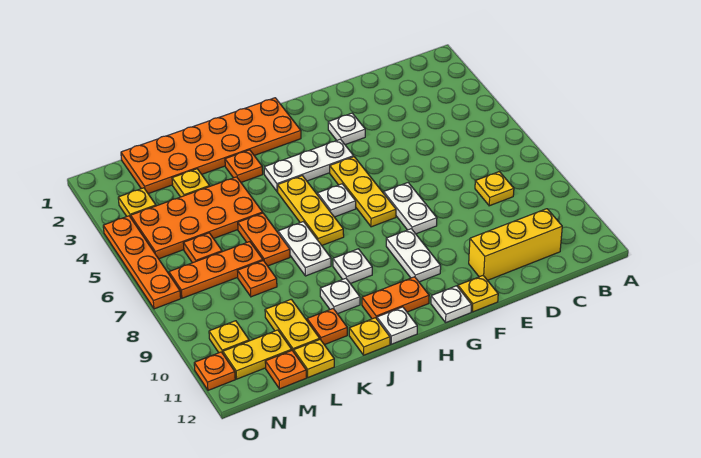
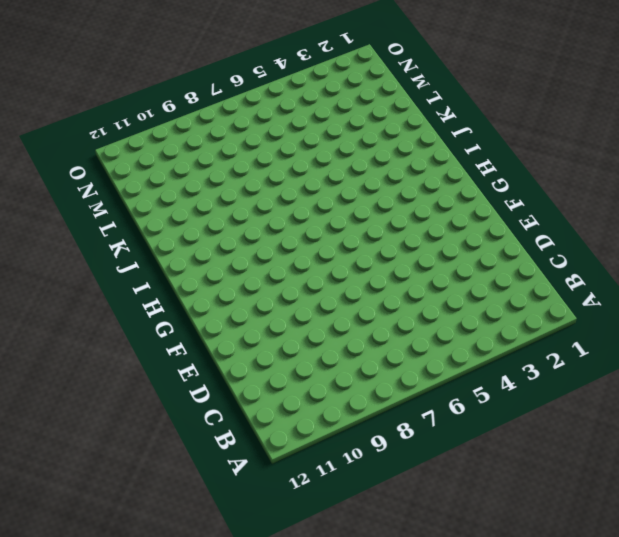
none -> yellow 1x1 plate [475,172,514,206]
none -> yellow 1x3 brick [469,209,562,280]
none -> white 1x1 plate [328,113,365,145]
none -> white 1x2 plate [384,183,437,234]

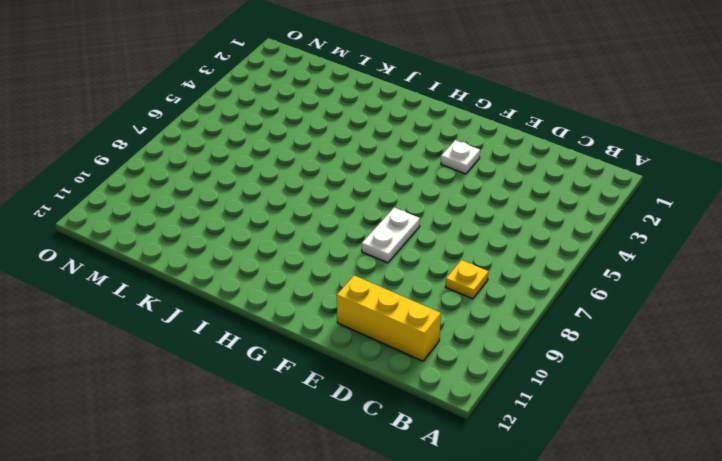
none -> yellow 1x1 plate [458,275,498,312]
none -> white 1x3 plate [264,139,354,192]
none -> yellow 1x3 plate [330,157,396,227]
none -> white 1x2 plate [386,229,441,282]

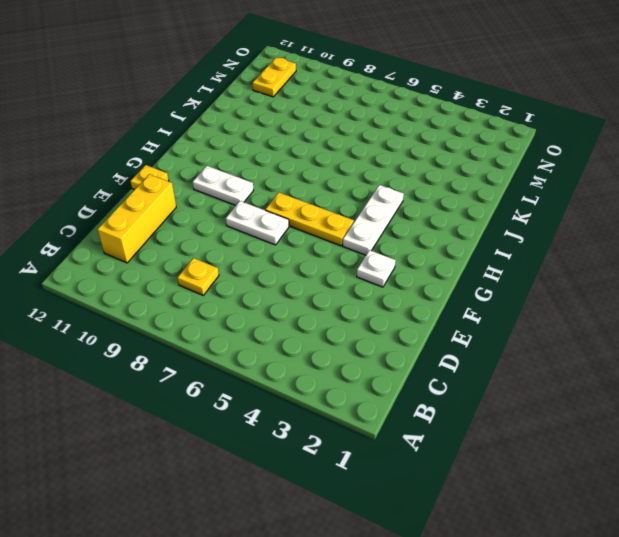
none -> white 1x1 plate [431,286,472,322]
none -> orange 2x6 plate [121,98,301,194]
none -> white 1x1 plate [317,184,356,217]
none -> orange 1x2 plate [362,277,429,319]

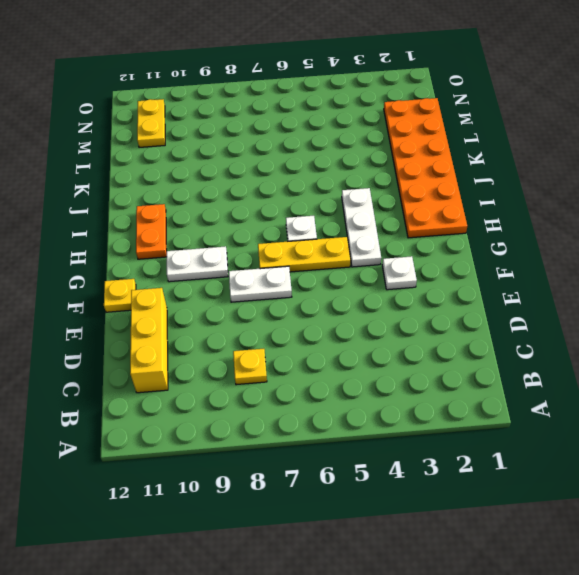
none -> white 1x1 plate [431,286,472,322]
none -> yellow 1x3 plate [278,176,344,245]
none -> white 1x1 plate [333,249,372,284]
none -> white 1x1 plate [377,307,417,344]

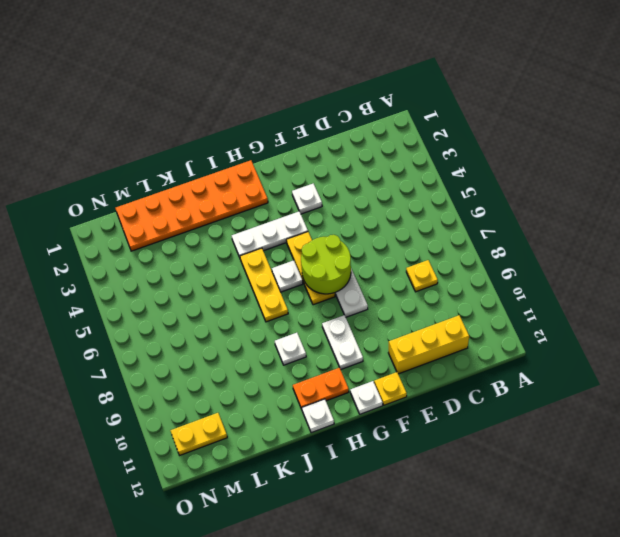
lime 2x2 round brick [301,235,351,294] -> none
none -> orange 1x1 plate [225,150,263,182]
none -> white 1x2 plate [278,222,331,276]
none -> white 1x1 plate [320,278,360,314]
none -> yellow 1x1 plate [349,318,390,355]

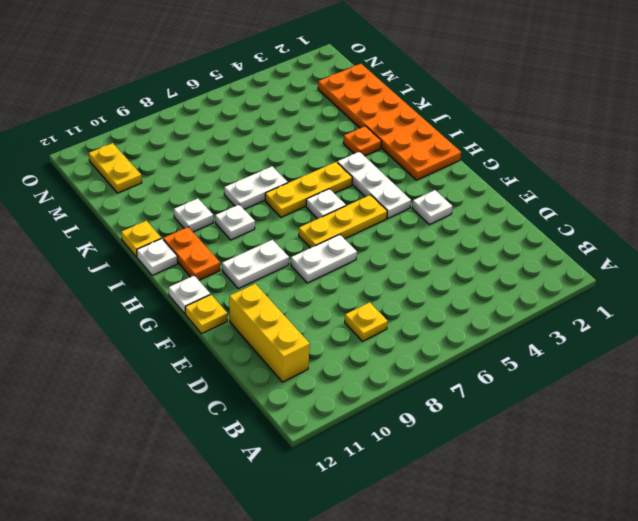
none -> orange 2x4 plate [131,177,263,259]
none -> orange 1x2 plate [238,213,290,266]
none -> orange 1x1 plate [307,309,347,345]
none -> yellow 1x1 plate [172,169,210,197]

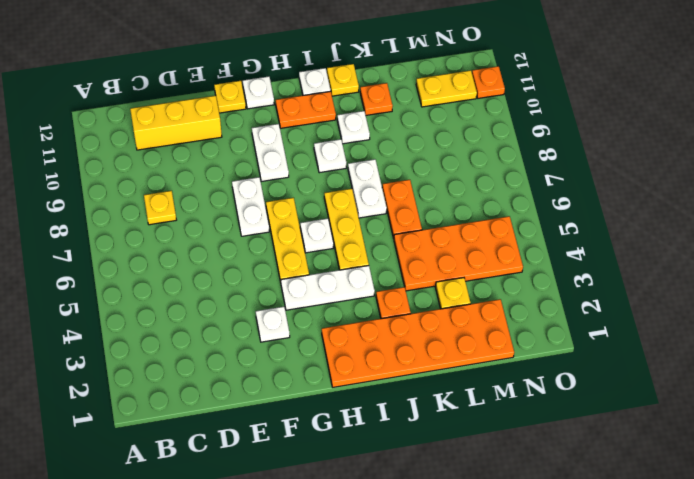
none -> orange 1x3 plate [169,242,263,298]
none -> orange 1x1 plate [238,261,277,297]
none -> yellow 1x2 plate [265,299,320,352]
none -> yellow 1x1 plate [294,340,334,377]

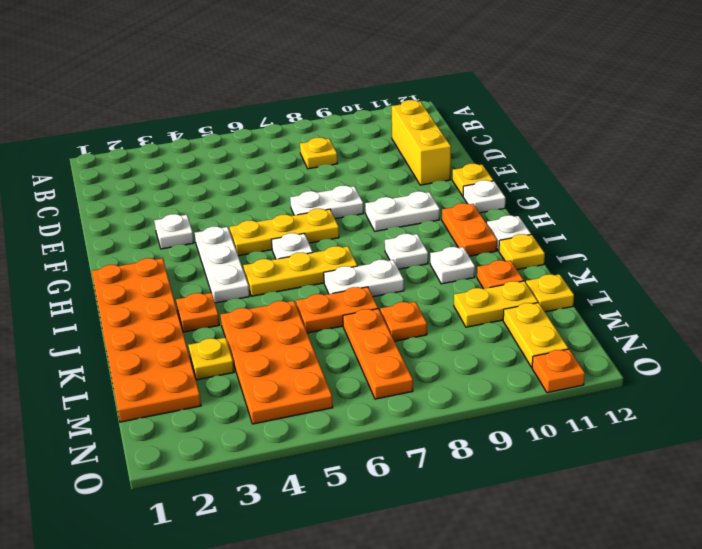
none -> orange 1x1 plate [183,233,222,263]
none -> orange 1x1 plate [265,351,306,389]
none -> yellow 1x1 plate [118,188,156,217]
none -> yellow 1x1 plate [209,321,249,353]

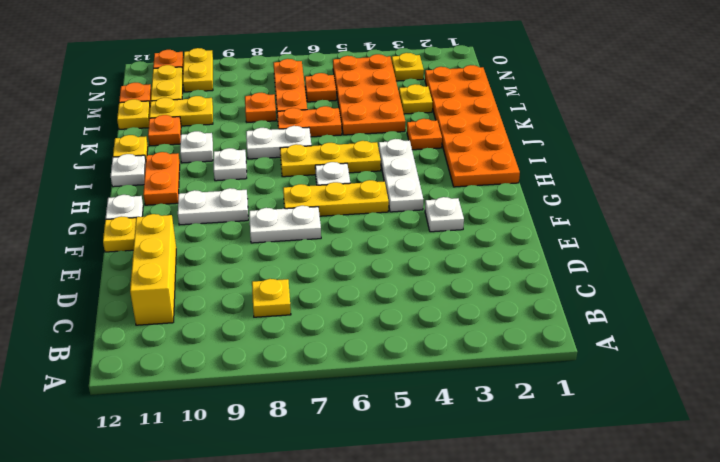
yellow 1x2 plate [183,48,213,92] -> yellow 1x1 plate [209,321,249,353]
none -> orange 1x4 plate [103,216,181,309]

